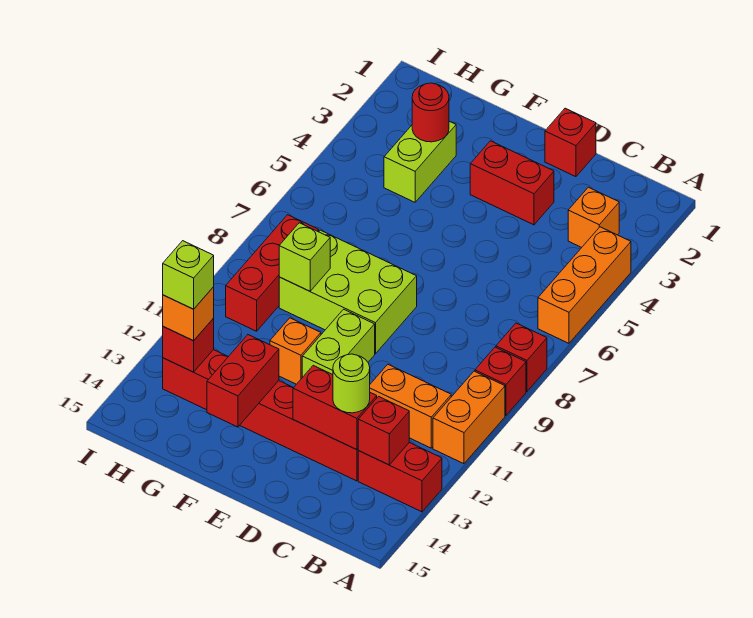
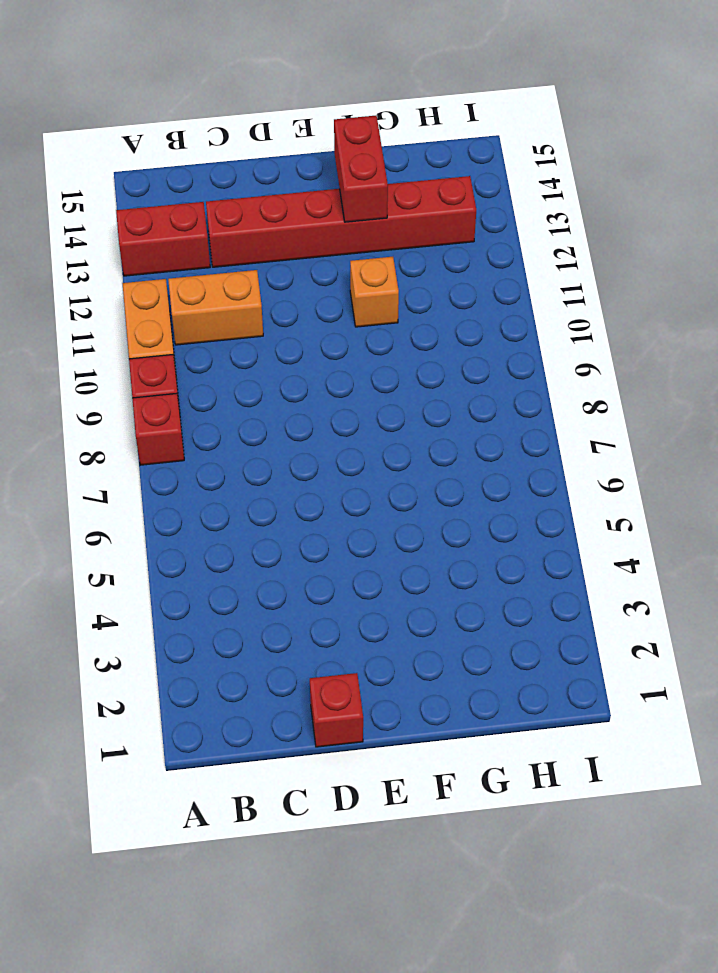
none -> orange 1x3 brick [538,227,631,343]
none -> orange 1x1 brick [568,187,619,248]
none -> red 1x2 brick [470,141,554,225]

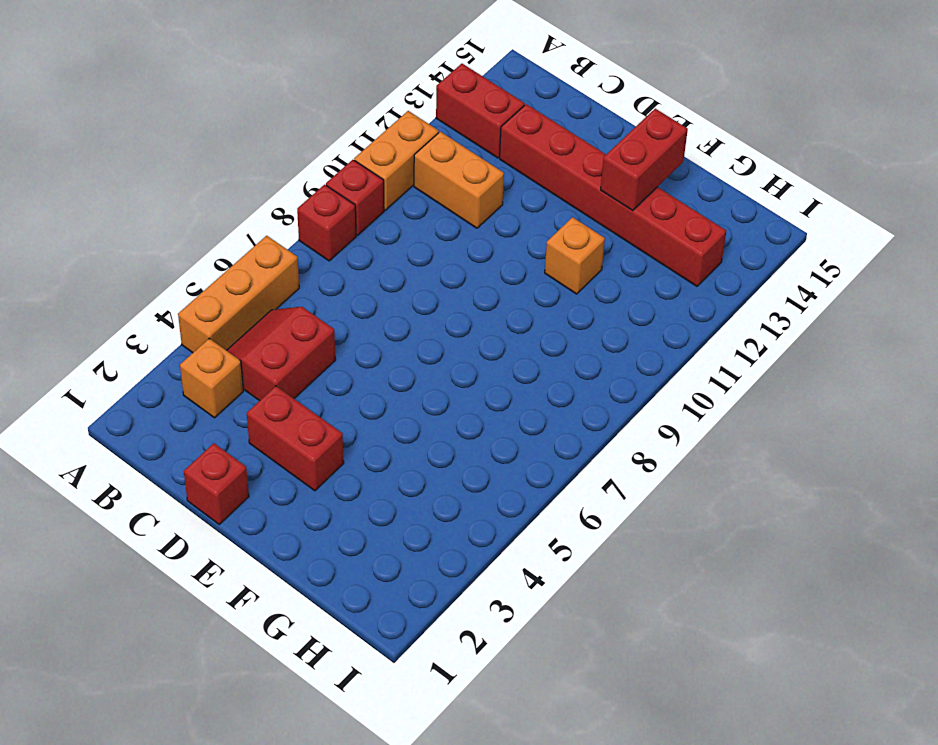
red 2x2 slope [227,307,336,401] -> none
none -> lime 2x3 brick [279,230,417,354]
none -> lime 1x2 brick [302,309,375,377]
none -> lime 1x2 brick [384,121,456,202]

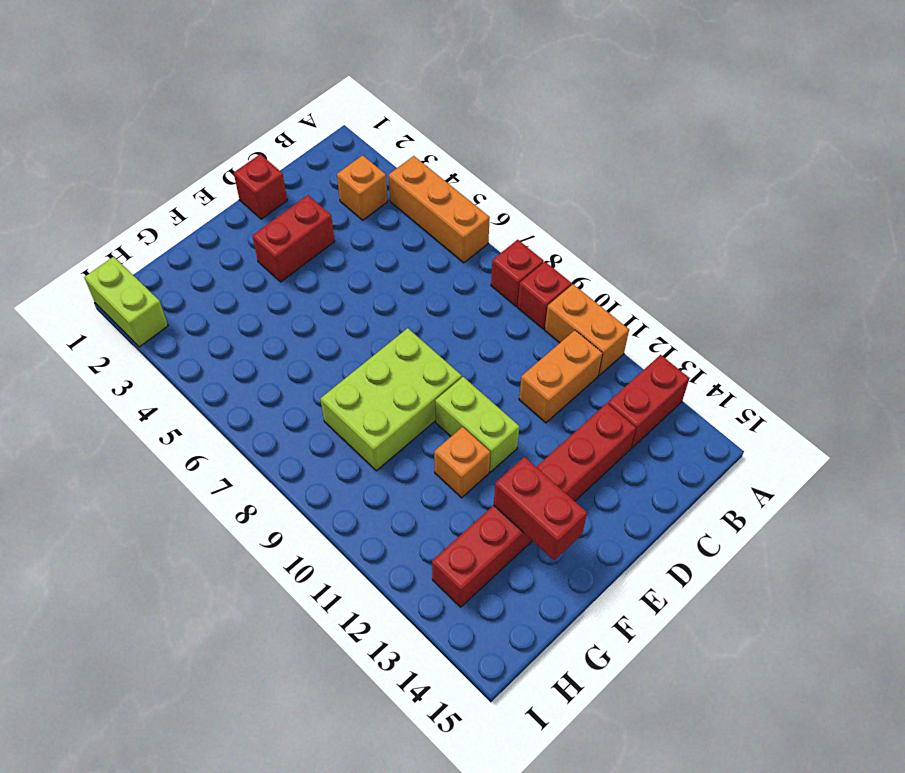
lime 1x2 brick [84,257,168,347] -> lime 1x2 brick moved to [384,121,456,202]
none -> red 1x3 brick [226,215,319,331]
none -> red 1x1 brick [358,397,409,465]
none -> red 1x2 brick [293,366,377,450]

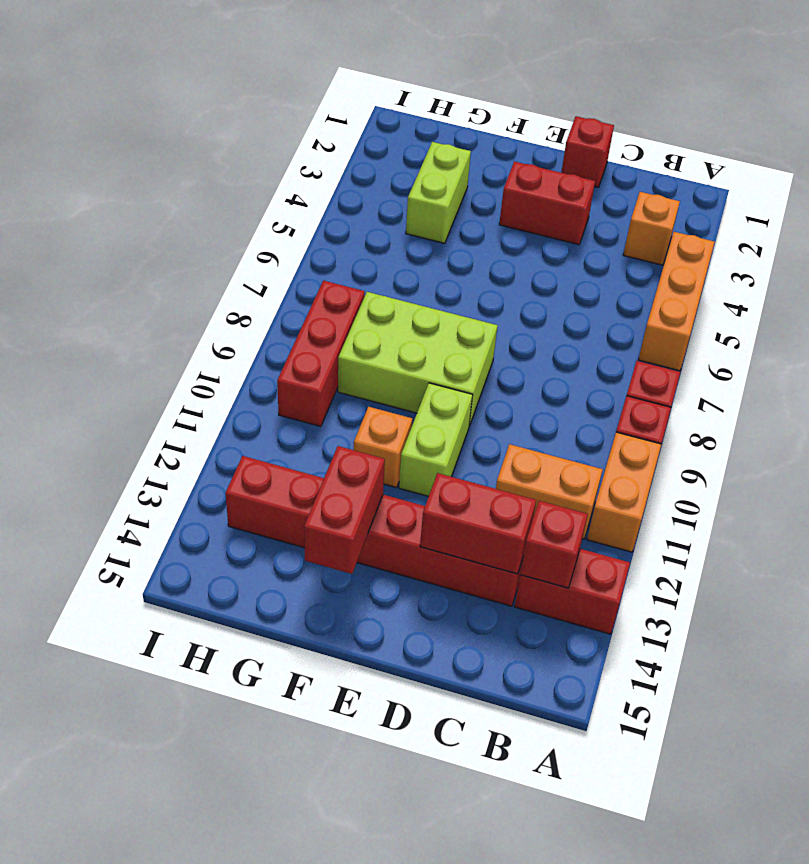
none -> red 1x1 round brick [412,83,449,142]
none -> lime 1x1 brick [279,223,330,291]
none -> red 1x1 brick [163,318,214,372]

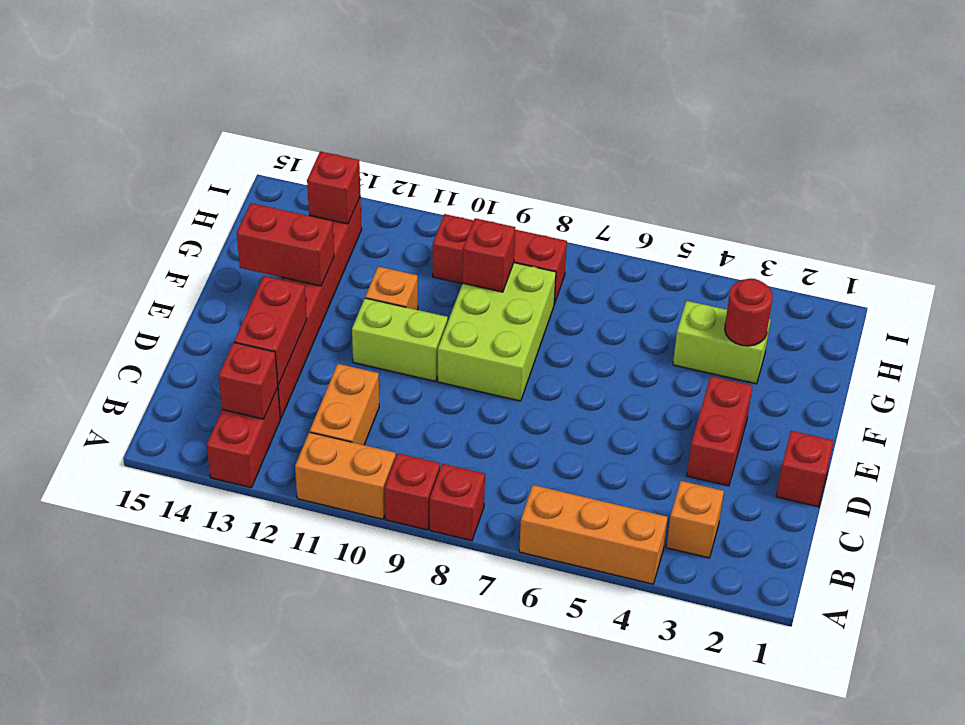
red 1x1 brick [463,218,515,292] -> lime 1x1 brick [279,223,330,291]
none -> lime 1x1 round brick [333,354,370,413]
none -> orange 1x1 brick [163,287,214,341]
none -> lime 1x1 brick [163,241,214,309]

